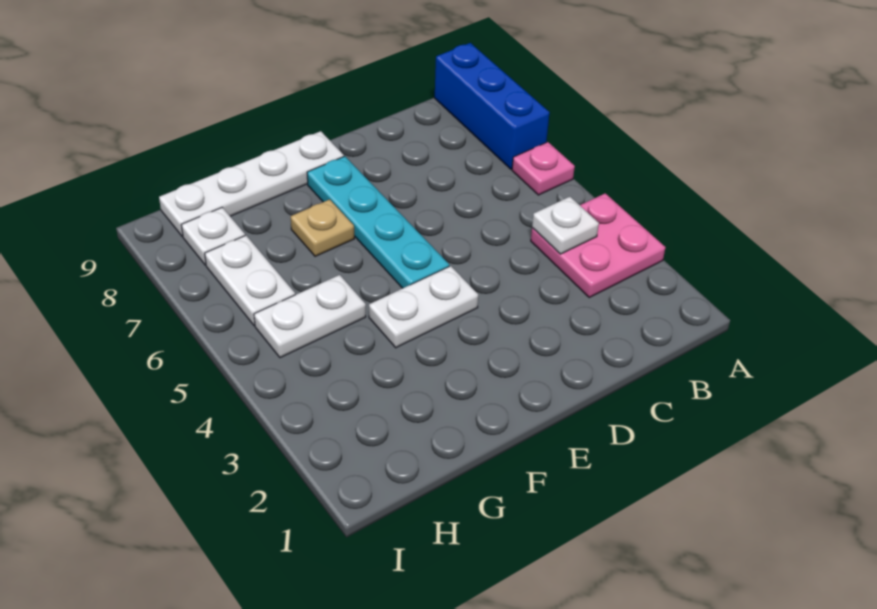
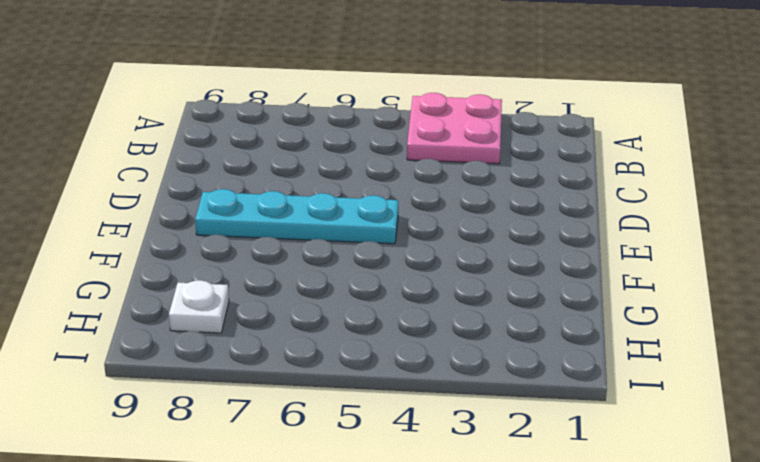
none -> pink 1x1 plate [512,142,575,195]
none -> blue 1x3 brick [435,43,550,169]

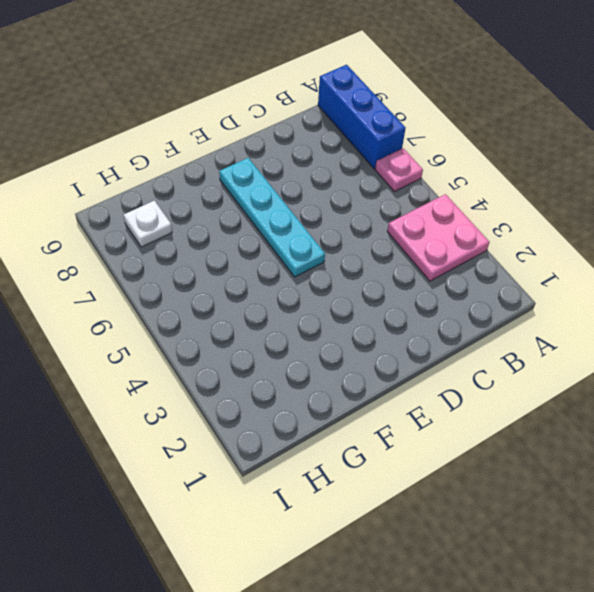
none -> white 1x2 plate [369,266,478,348]
none -> white 1x4 plate [159,131,344,237]

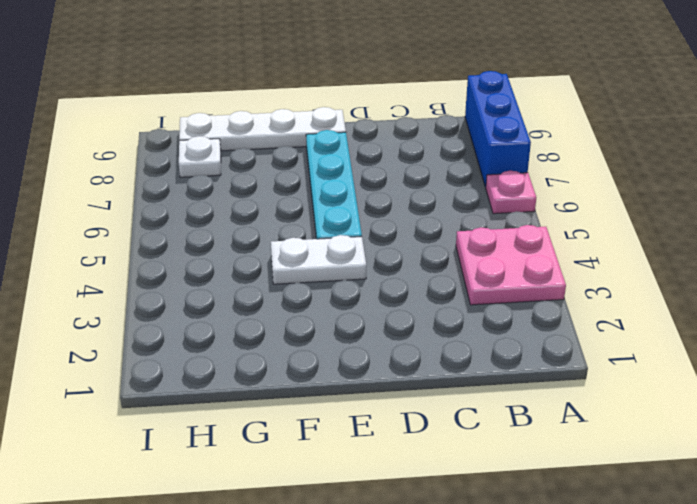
none -> tan 1x1 plate [291,199,354,256]
none -> white 1x2 plate [254,275,366,358]

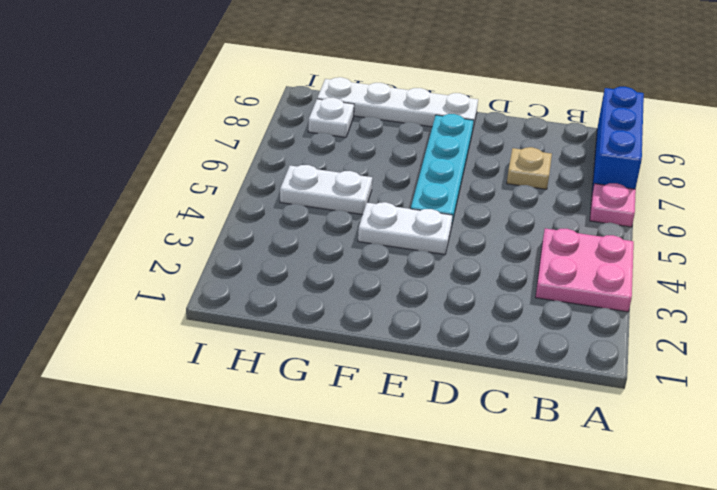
tan 1x1 plate [507,147,552,189] -> tan 1x1 plate moved to [291,199,354,256]
none -> white 1x2 plate [205,235,295,326]
none -> white 1x1 plate [532,197,599,254]

